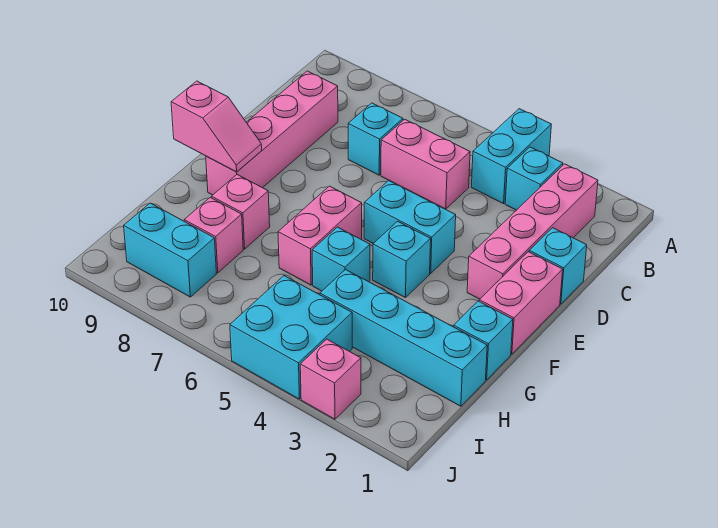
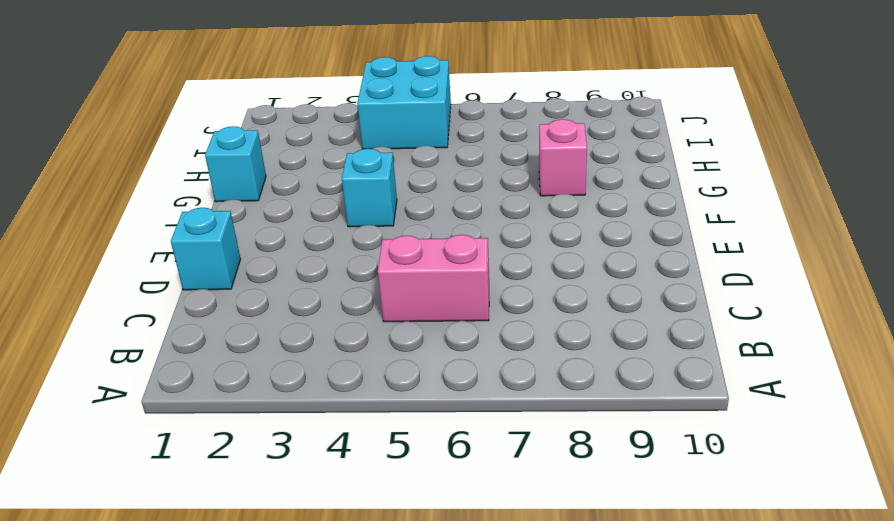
none -> cyan 1x2 brick [471,109,551,204]
none -> pink 1x4 brick [467,164,598,299]
none -> cyan 1x1 brick [505,147,563,210]

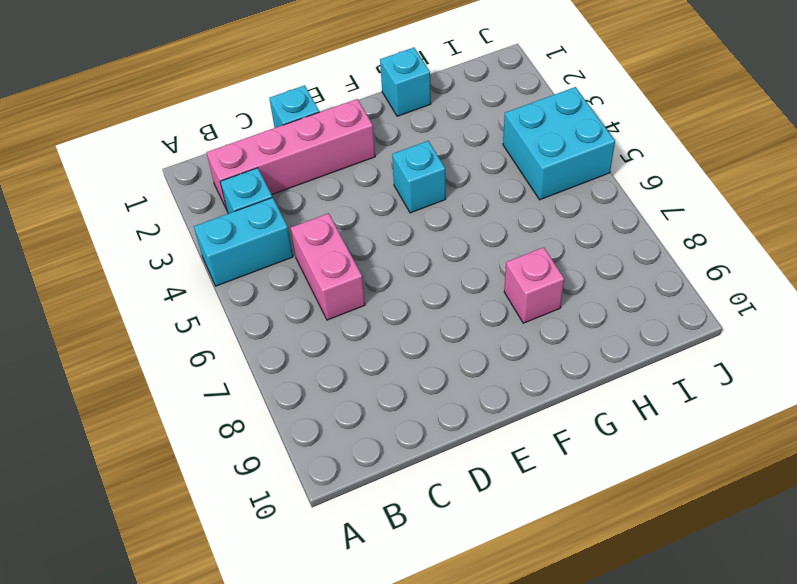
none -> cyan 1x1 brick [348,103,403,175]
none -> pink 1x4 brick [206,71,338,195]
none -> pink 1x2 brick [479,252,563,354]

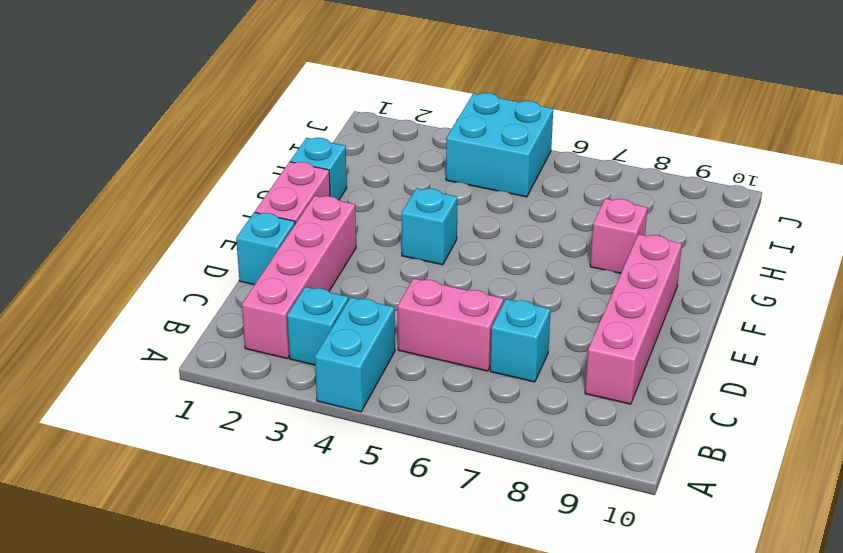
none -> cyan 1x2 brick [364,181,456,273]
none -> pink 1x2 brick [278,186,362,285]
none -> cyan 1x1 brick [312,227,370,291]

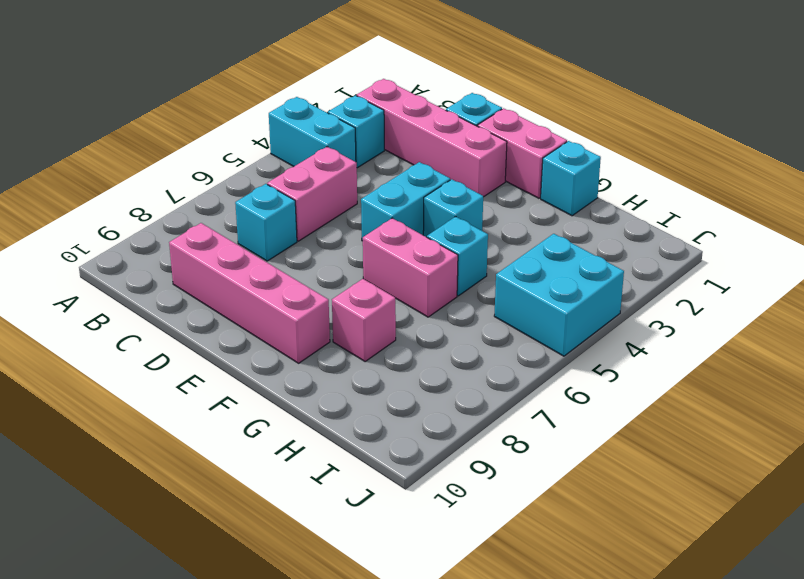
none -> cyan 1x4 brick [320,270,487,406]
none -> pink 1x1 brick [184,197,243,273]
none -> cyan 1x2 brick [124,203,216,297]

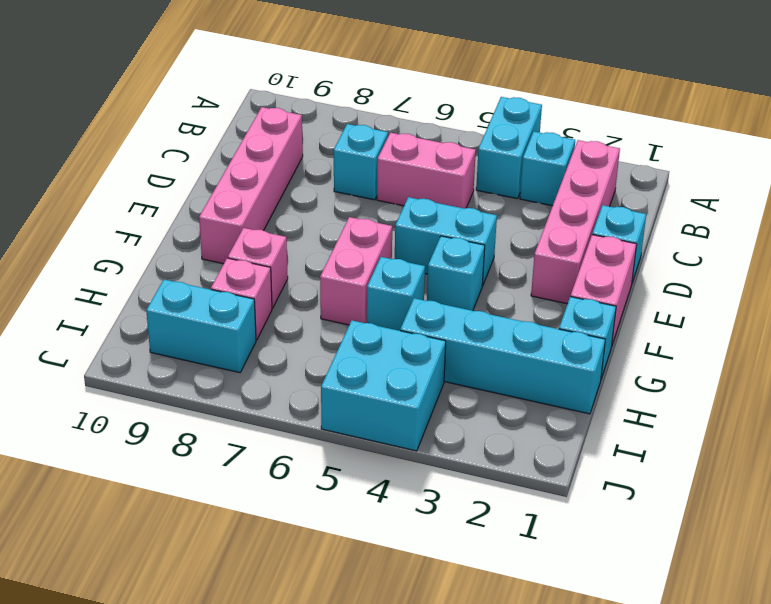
none -> pink 1x1 brick [300,339,361,419]
none -> pink 1x2 slope [171,81,262,172]

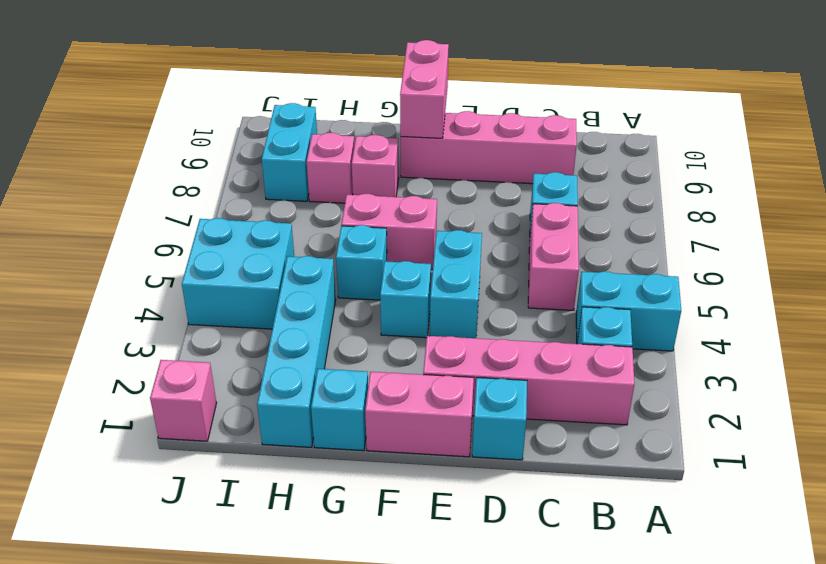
pink 1x2 brick [400,40,449,138] -> pink 1x2 slope [171,81,262,172]
pink 1x1 brick [150,360,216,441] -> pink 1x1 brick moved to [300,339,361,419]

